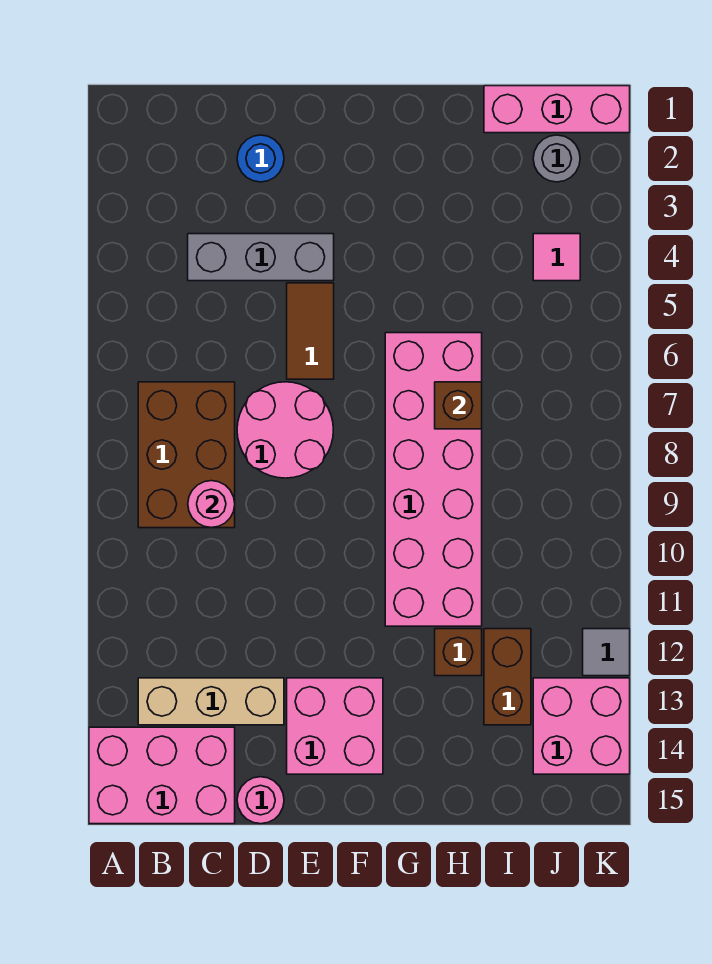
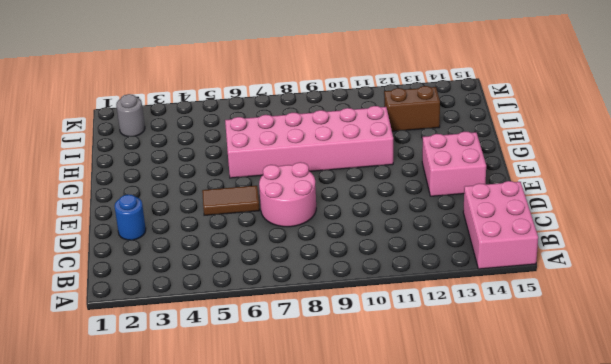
none -> brown 2x3 brick [138,382,235,528]
none -> tan 1x3 brick [138,678,284,725]
none -> grey 1x3 brick [188,234,334,281]

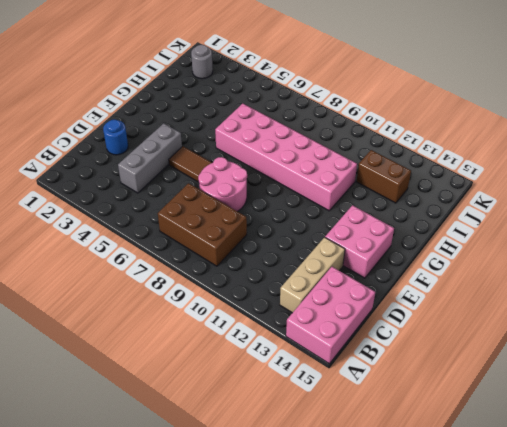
none -> pink 1x1 round brick [237,777,284,824]
none -> brown 1x1 brick [435,629,482,676]
none -> pink 1x3 brick [484,86,630,133]

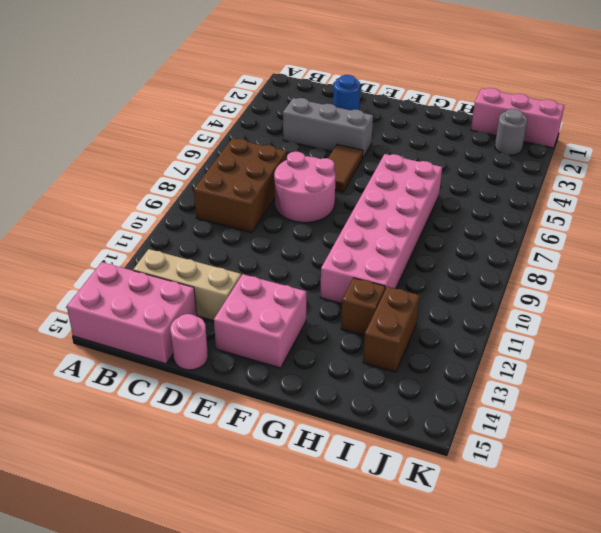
none -> pink 1x1 tile [533,234,580,281]
none -> pink 2x2 brick [533,678,630,774]
none -> grey 1x1 tile [583,629,630,676]

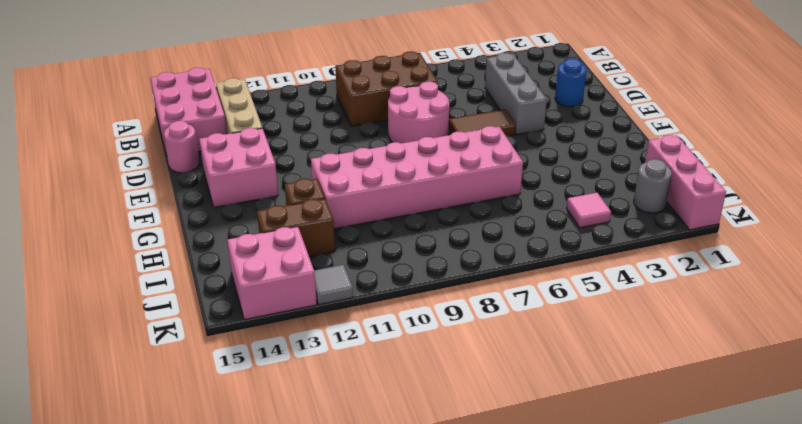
none -> pink 1x1 round brick [188,481,235,528]
none -> brown 1x1 brick [435,382,482,429]

